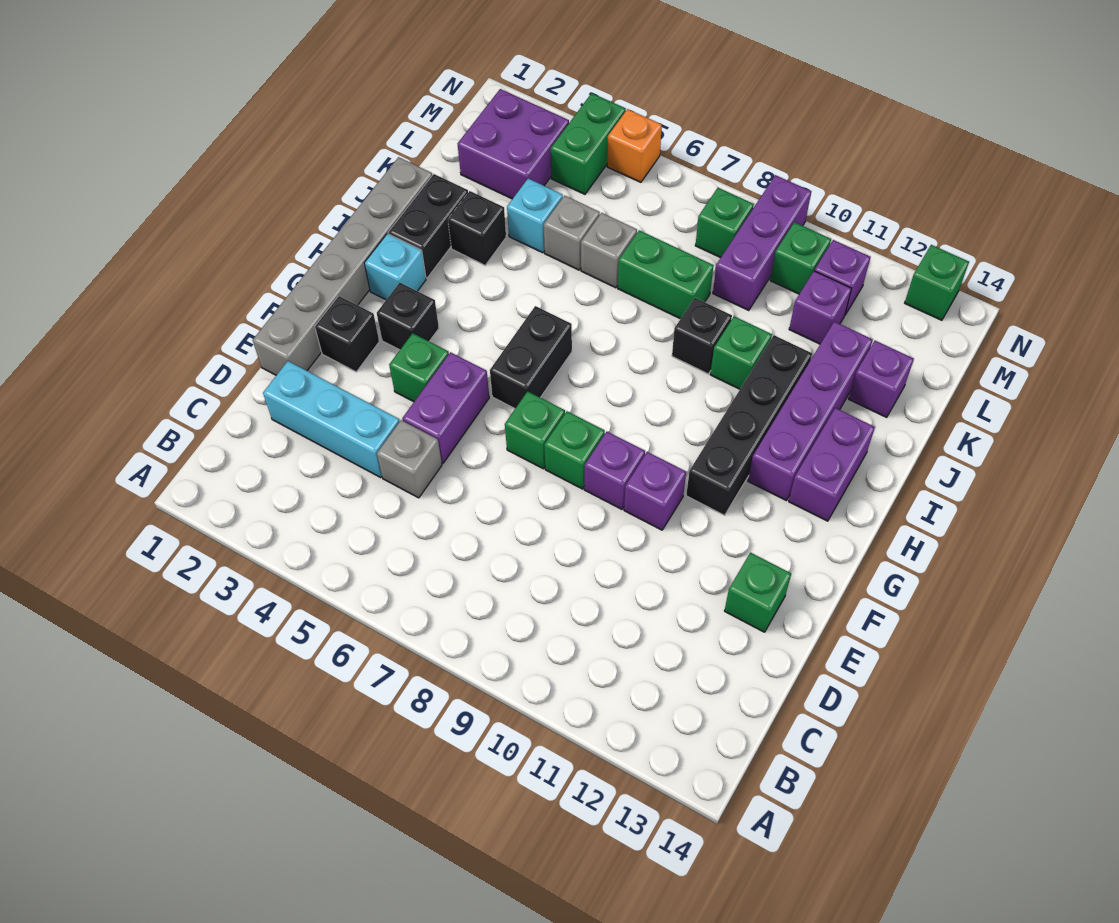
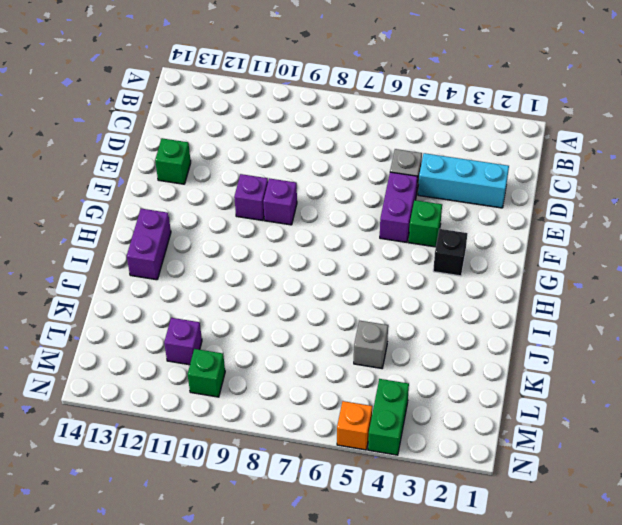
none -> grey 1x6 brick [253,157,432,375]
none -> black 1x1 brick [315,296,379,372]
none -> green 1x1 brick [505,391,565,469]
none -> green 1x1 brick [544,411,605,489]

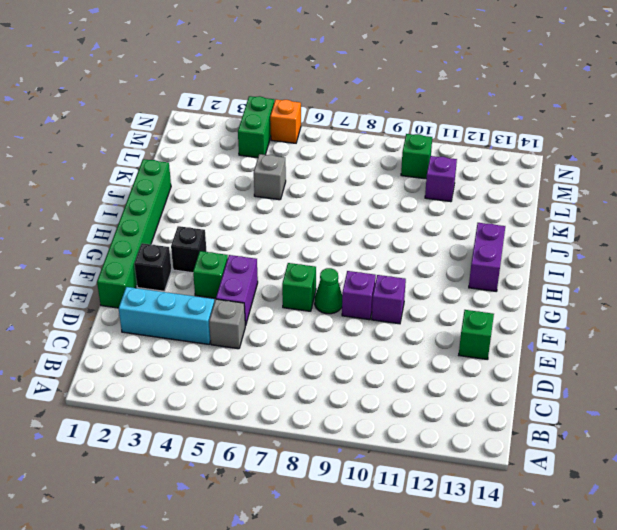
green 1x6 brick [97,159,171,308] -> grey 1x6 brick [253,157,432,375]
green 1x1 cone [315,268,342,314] -> green 1x1 brick [544,411,605,489]
none -> black 1x2 brick [490,306,572,408]
none -> black 1x4 brick [686,335,812,515]
none -> cyan 1x1 brick [364,234,426,300]
none -> purple 1x4 brick [748,321,873,501]

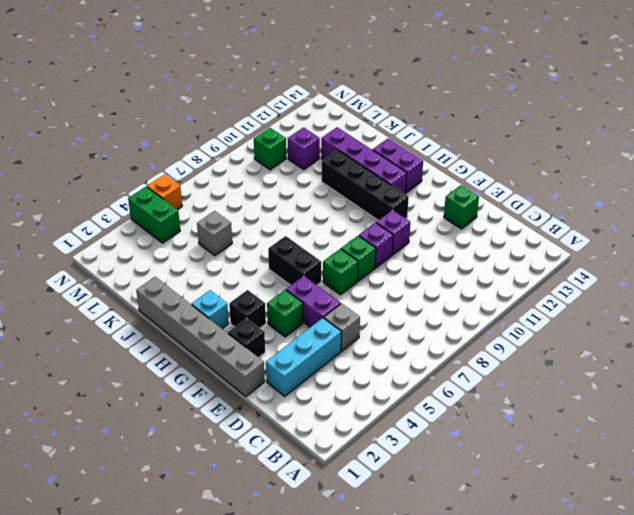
none -> black 1x2 brick [388,174,468,278]
none -> black 1x1 brick [448,191,506,265]
none -> black 1x1 brick [672,298,732,374]
none -> green 1x1 brick [710,316,772,389]

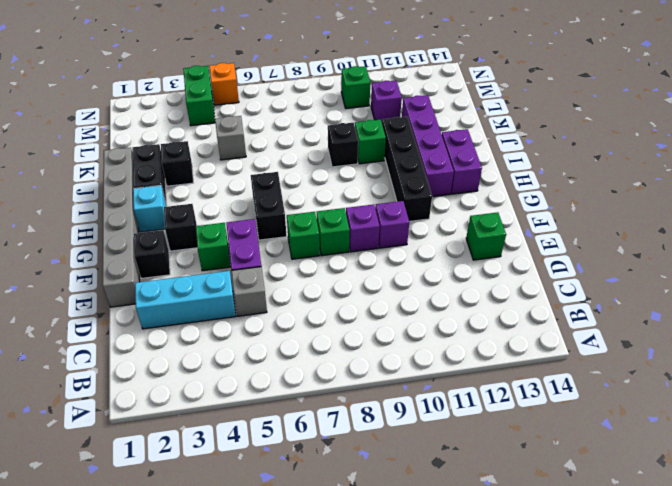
none -> cyan 1x1 brick [507,179,563,253]
none -> grey 1x1 brick [581,213,637,288]
none -> green 1x2 brick [618,230,714,319]
none -> purple 1x1 brick [849,341,914,417]

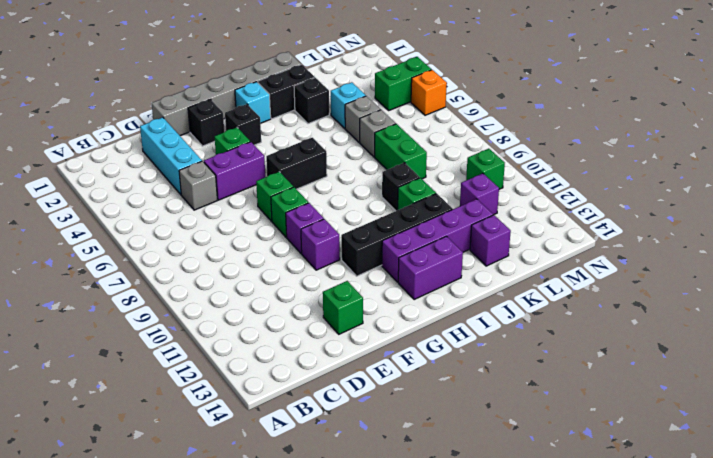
none -> purple 2x2 brick [458,89,569,199]
none -> purple 1x3 brick [713,175,811,311]
none -> green 1x1 brick [695,188,754,258]
none -> purple 1x1 brick [815,240,870,315]

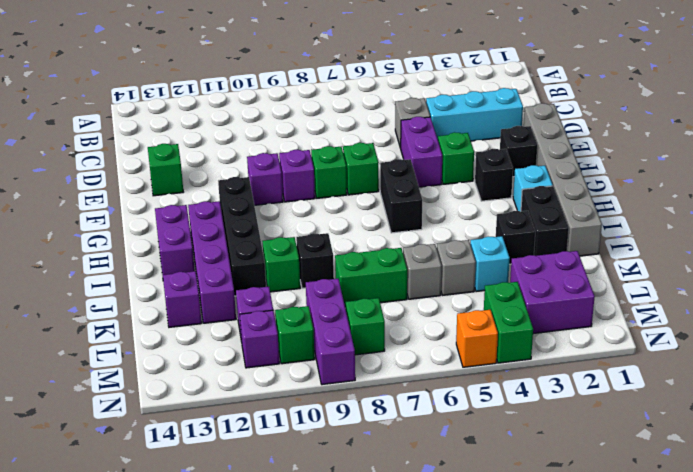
none -> green 1x1 brick [905,245,969,320]

